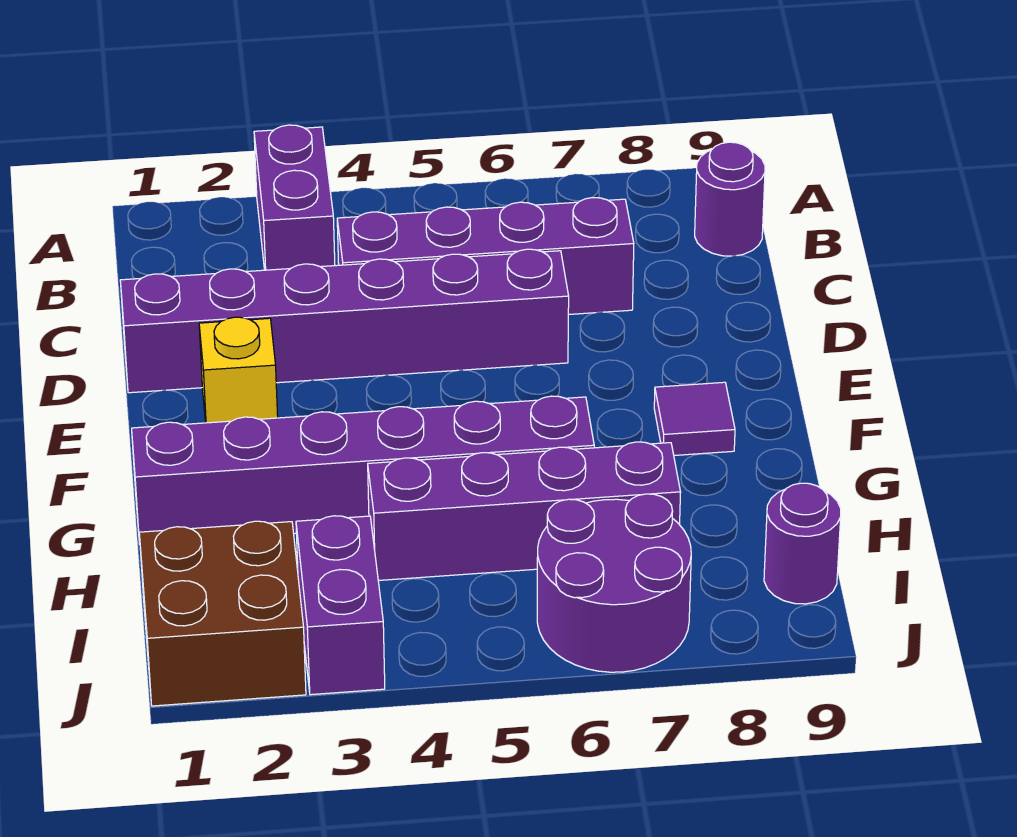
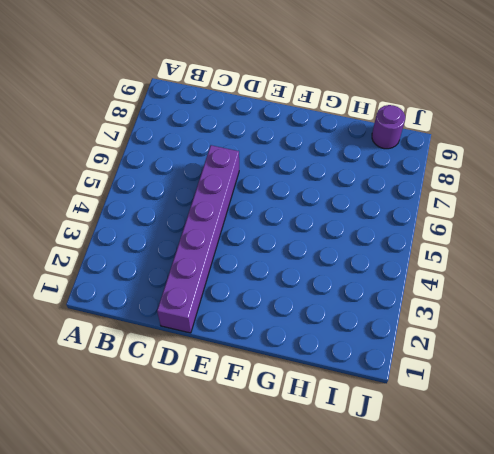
none -> purple 1x2 brick [254,125,335,270]
none -> purple 1x1 round brick [695,142,765,256]
none -> purple 1x4 brick [337,198,634,315]

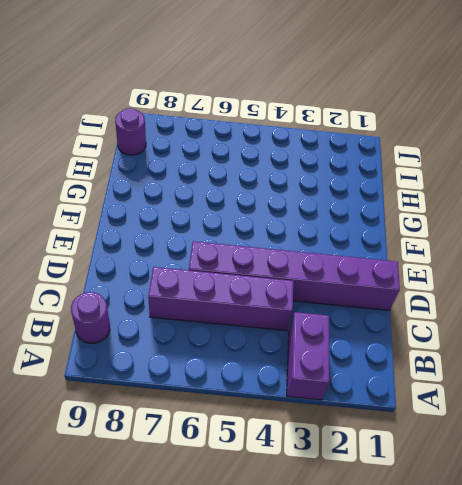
none -> yellow 1x1 brick [199,317,278,423]
none -> purple 1x1 tile [654,382,735,455]
none -> purple 1x6 brick [132,396,594,544]

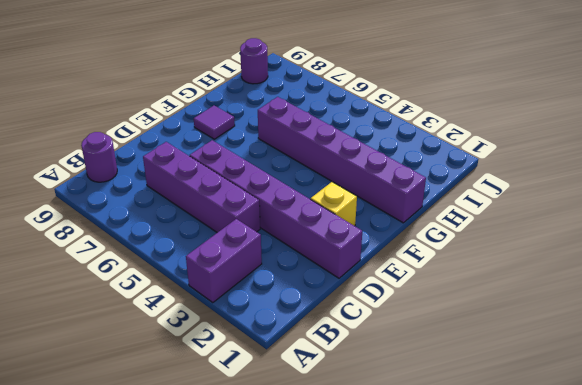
none -> purple 1x4 brick [368,442,681,581]
none -> brown 2x2 brick [139,521,306,706]
none -> purple 1x2 brick [296,516,385,695]

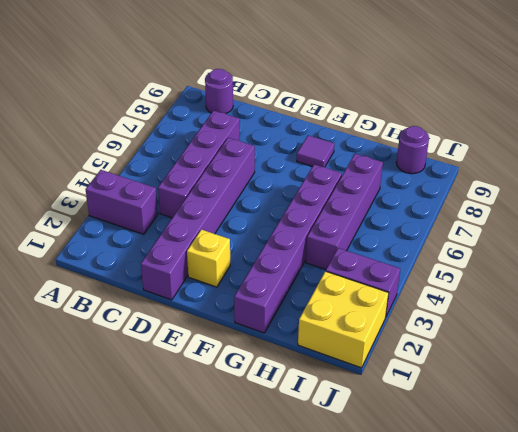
yellow 2x2 brick [298,271,389,368] -> brown 2x2 brick [139,521,306,706]
none -> purple 2x2 round brick [537,494,691,672]

